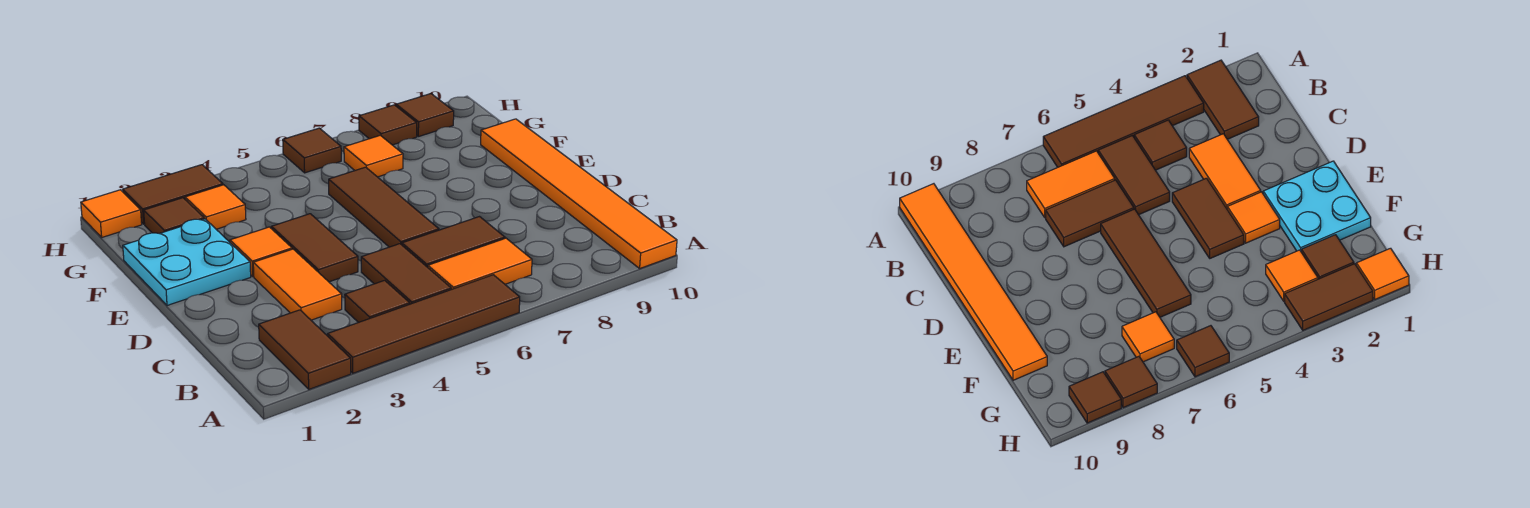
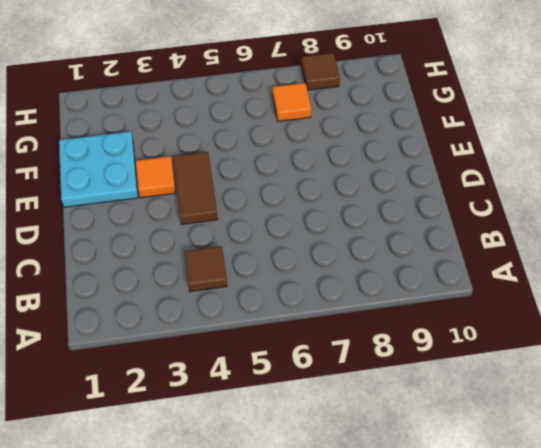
none -> brown 1x2 tile [259,310,351,389]
none -> brown 1x4 tile [328,275,520,373]
none -> orange 1x6 tile [481,119,677,268]

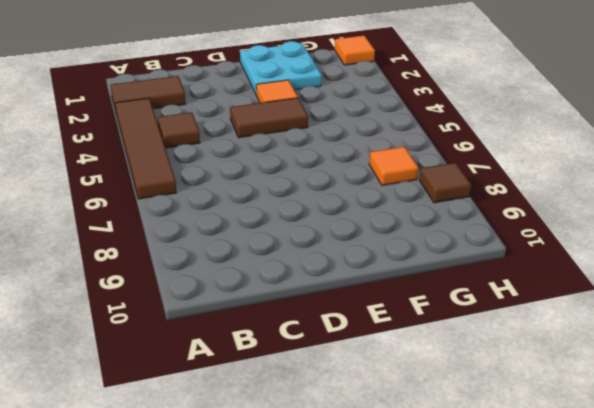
none -> orange 1x6 tile [481,119,677,268]
none -> brown 1x2 tile [361,244,451,304]
none -> orange 1x2 tile [428,238,532,289]

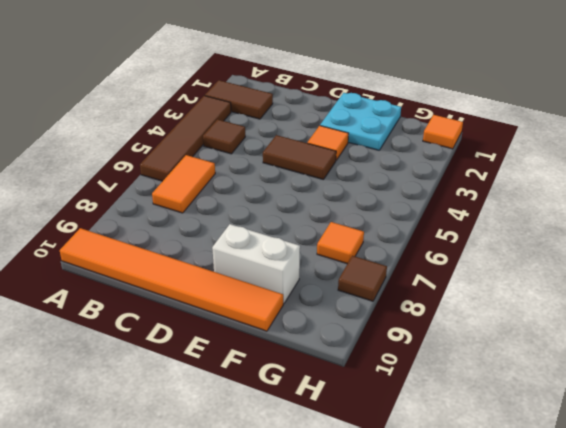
white 1x2 brick [212,224,300,304] -> none
none -> brown 1x2 tile [361,244,451,304]
none -> orange 1x2 tile [253,249,342,320]
none -> brown 1x2 tile [402,217,505,267]

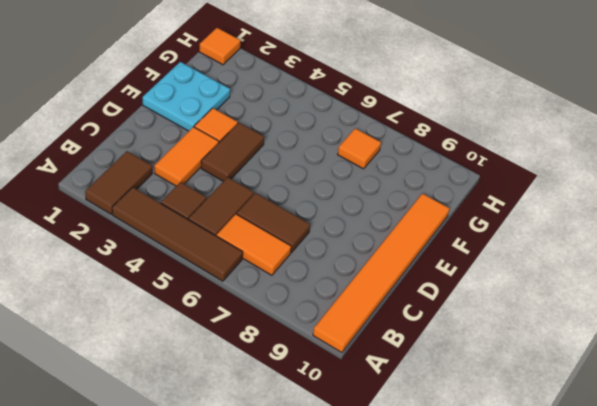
none -> brown 1x3 tile [329,167,439,247]
none -> brown 1x1 tile [144,198,204,234]
none -> orange 1x1 tile [185,185,246,229]

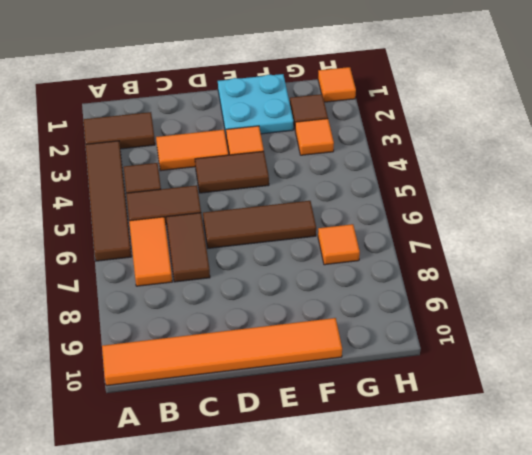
none -> brown 1x2 tile [123,165,223,224]
none -> brown 1x1 tile [283,128,341,173]
none -> brown 1x1 tile [359,105,417,145]

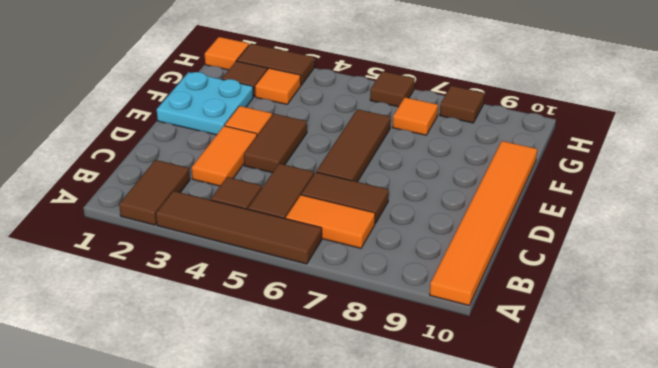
none -> brown 1x1 tile [396,94,454,137]

